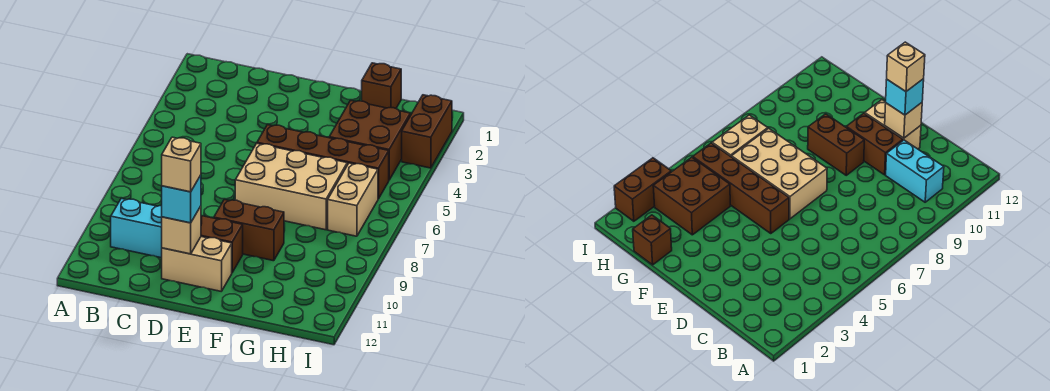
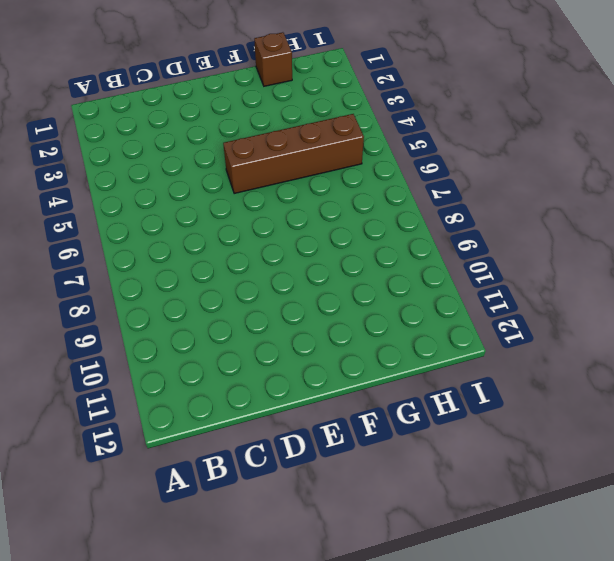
none -> cyan 1x2 brick [111,199,162,258]
none -> brown 1x2 brick [201,216,243,272]
none -> tan 1x2 brick [162,237,232,291]

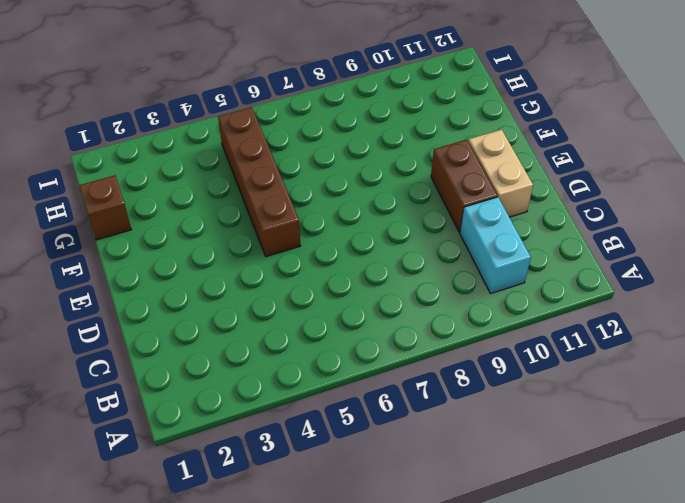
none -> tan 2x3 brick [235,144,347,230]
none -> brown 1x2 brick [214,199,284,261]
none -> brown 2x2 brick [329,100,410,180]

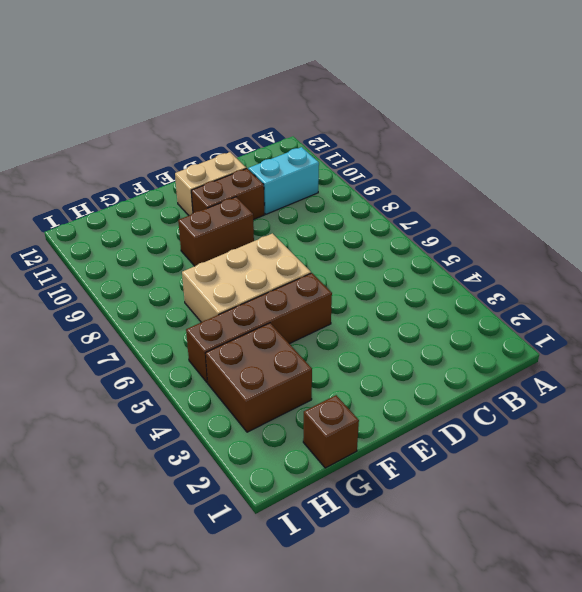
none -> tan 1x2 brick [328,163,378,236]
none -> brown 1x2 brick [402,95,452,168]
none -> tan 1x1 brick [162,206,201,254]

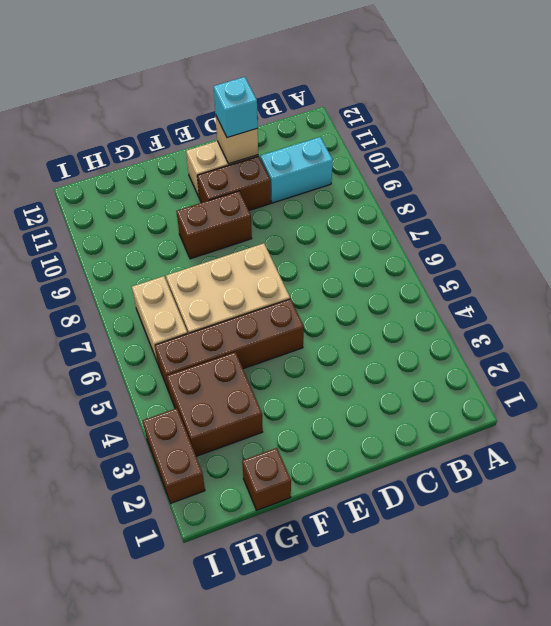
none -> tan 1x1 brick [162,137,201,192]

